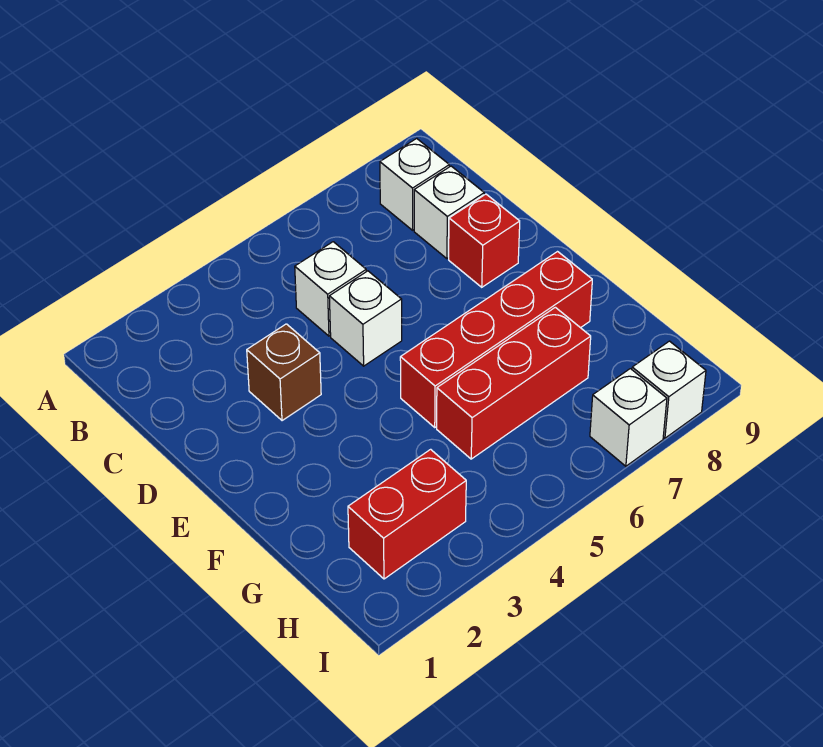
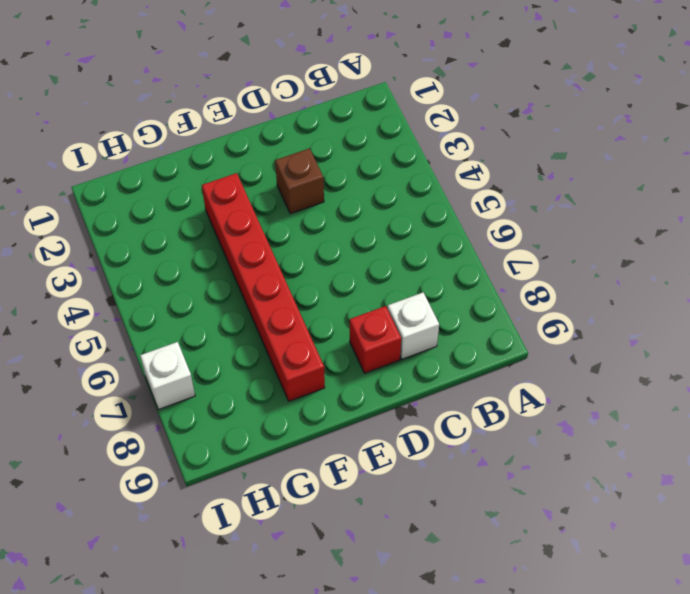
red 1x6 brick [202,173,325,401] -> red 1x4 brick [400,252,592,427]
none -> white 1x1 brick [380,138,449,230]
none -> white 1x1 brick [295,242,366,336]

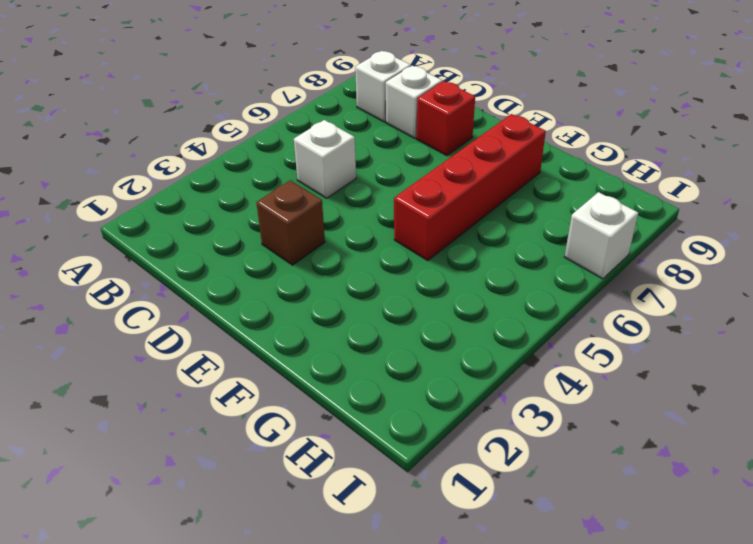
none -> white 1x1 brick [329,271,402,366]
none -> red 1x3 brick [437,307,591,459]

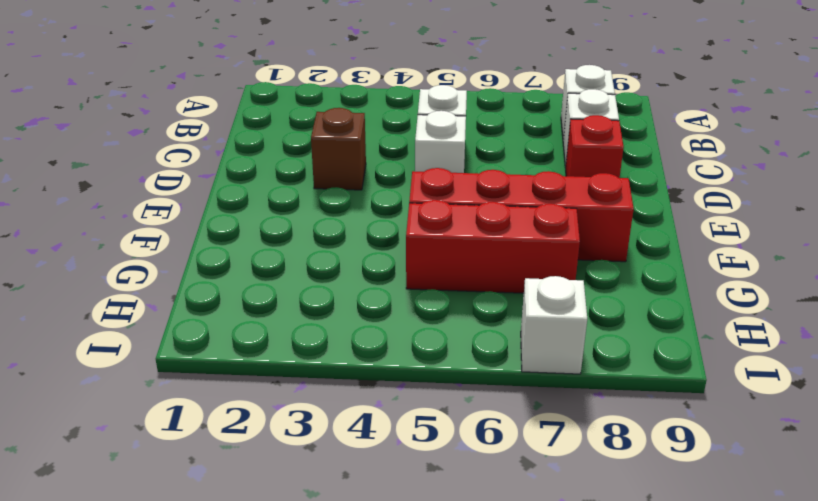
none -> red 1x2 brick [348,449,466,579]
none -> white 1x1 brick [632,341,706,438]

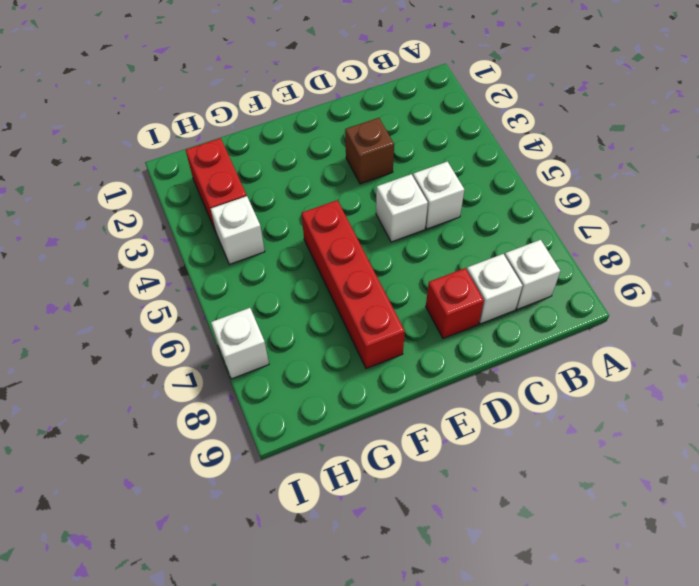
white 1x1 brick [211,196,265,264] -> white 1x1 brick moved to [632,341,706,438]
none -> red 1x3 brick [437,307,591,459]

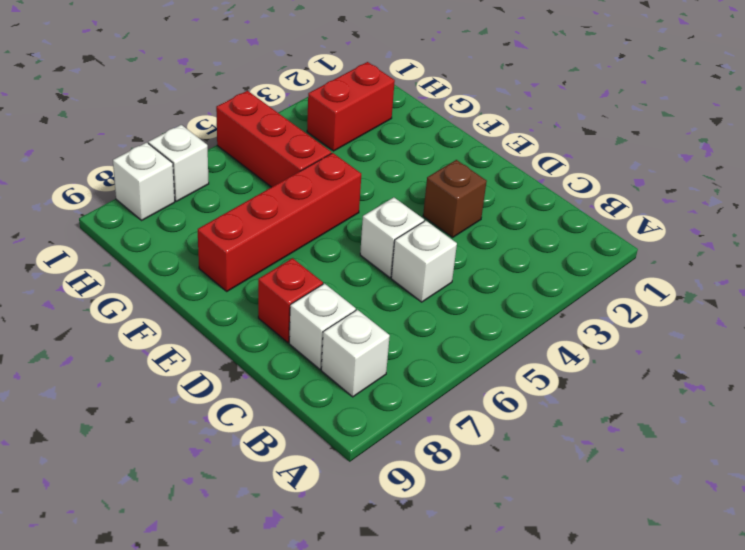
red 1x3 brick [216,91,331,187] -> red 1x3 brick turned to [437,307,591,459]

